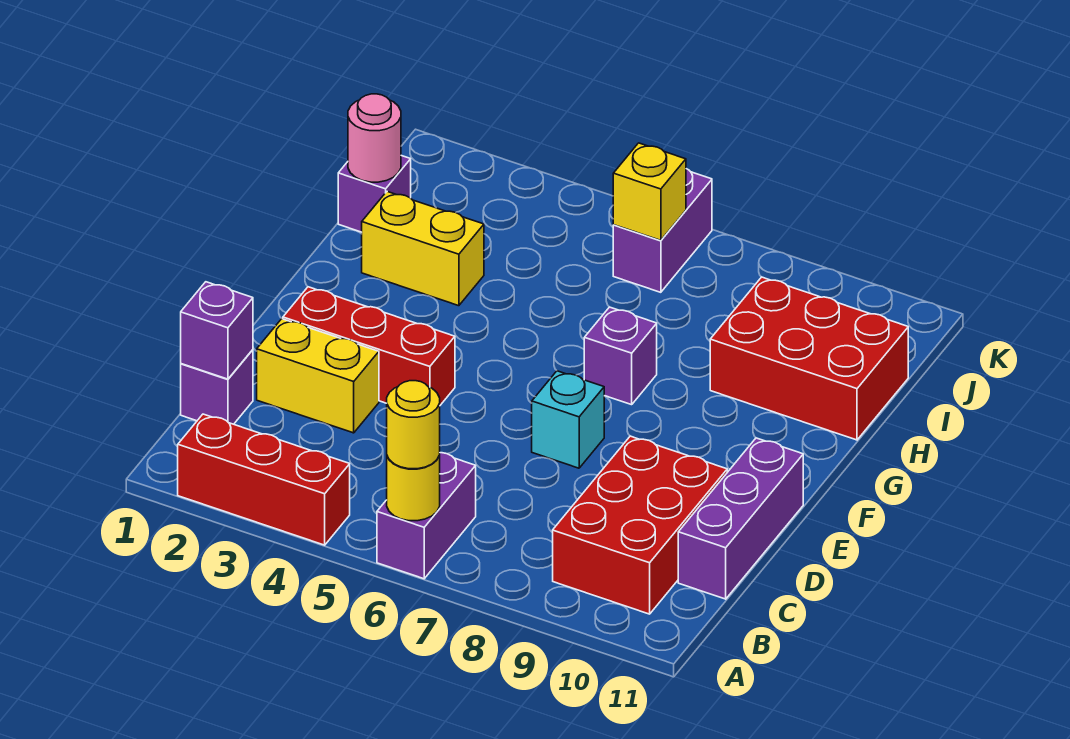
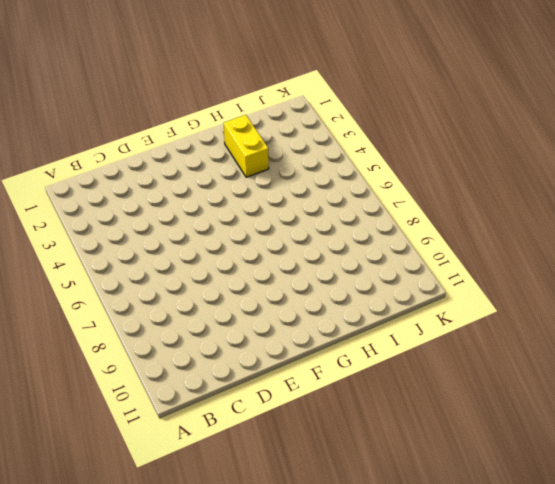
none -> red 1x3 brick [178,414,350,545]
none -> purple 1x2 brick [377,453,476,579]
none -> red 2x3 brick [553,436,727,614]

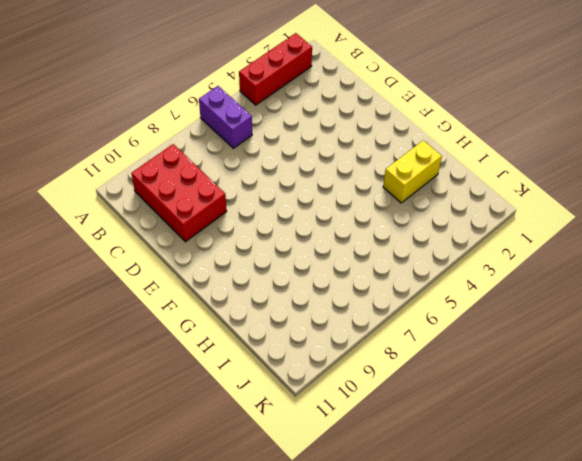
none -> purple 1x1 brick [181,350,253,424]
none -> purple 1x3 brick [678,438,803,599]
none -> yellow 1x2 brick [257,319,379,433]

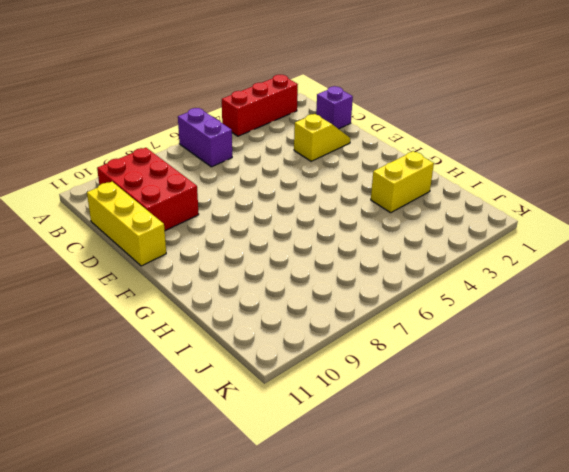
yellow 1x3 brick [87,182,166,266] -> purple 1x3 brick [678,438,803,599]
yellow 1x2 slope [294,114,350,161] -> yellow 1x2 brick [257,319,379,433]
none -> red 1x3 brick [283,287,455,405]
none -> cyan 1x1 brick [532,371,604,468]
none -> purple 1x1 brick [584,307,657,405]

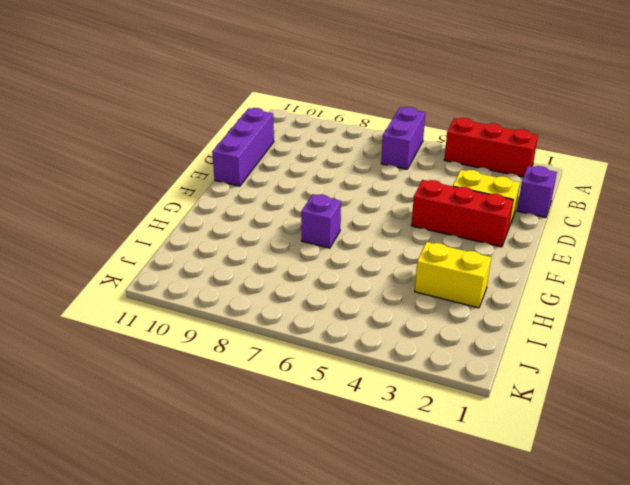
none -> red 2x3 brick [553,436,727,614]
none -> cyan 1x1 brick [532,371,604,468]
none -> red 2x3 brick [710,277,908,440]

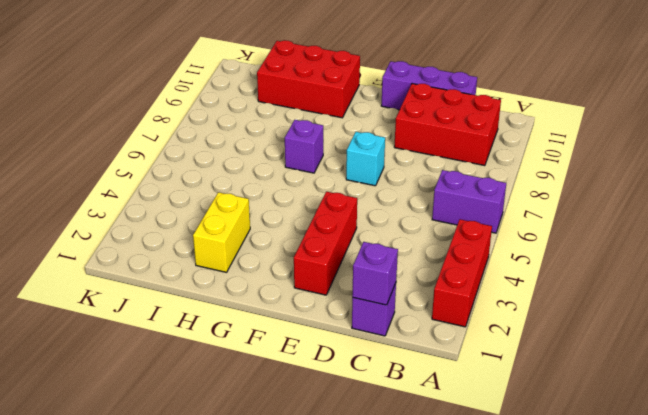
red 2x3 brick [257,40,360,118] -> red 2x3 brick turned to [710,277,908,440]
none -> yellow 1x2 brick [257,319,379,433]
none -> purple 1x1 brick [338,156,411,232]
none -> purple 1x2 brick [613,169,712,292]

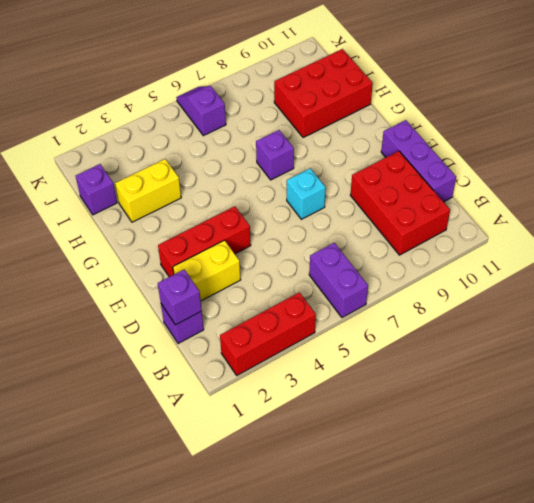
purple 1x2 slope [176,86,226,136] -> purple 1x2 brick [613,169,712,292]
none -> yellow 1x1 round brick [387,456,440,521]
none -> pink 1x1 round brick [348,94,401,182]
none -> yellow 1x1 brick [613,143,686,240]

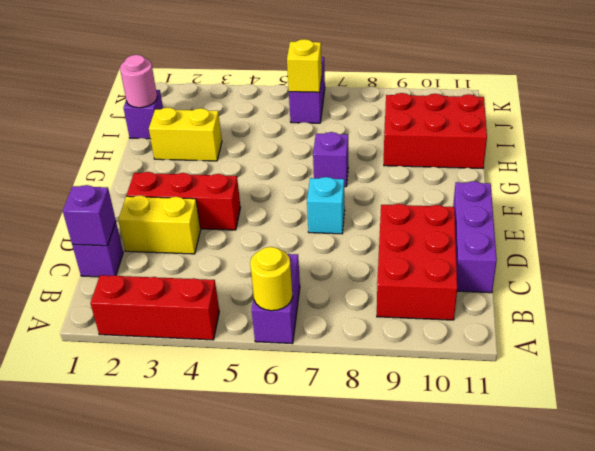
none -> yellow 1x1 round brick [387,381,440,469]

